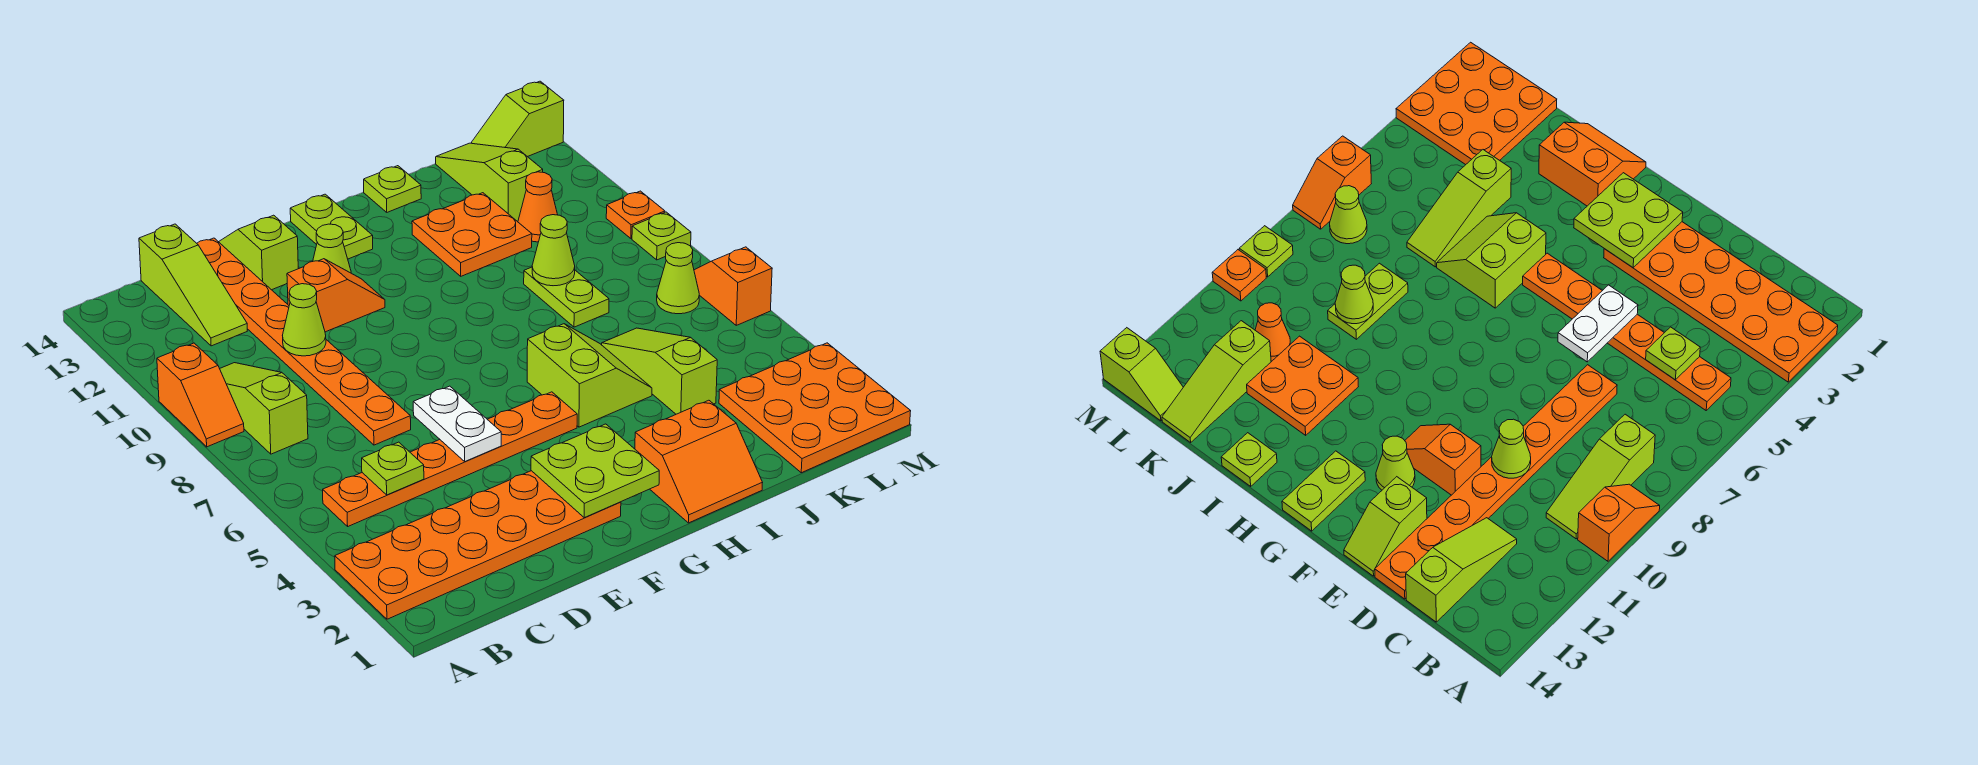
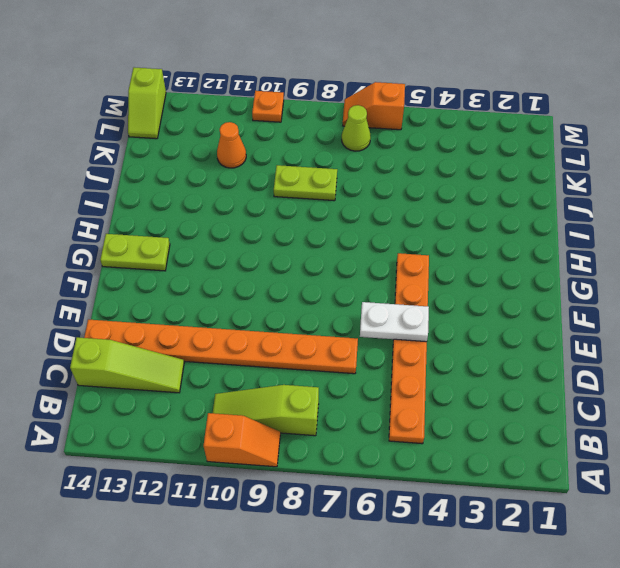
none -> orange 2x6 plate [335,471,621,619]
none -> orange 1x2 slope [287,259,385,332]
none -> lime 1x2 slope [219,215,298,290]

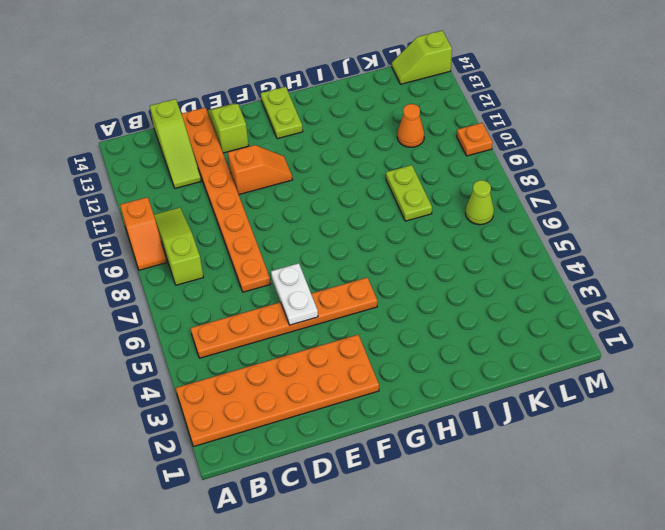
none -> lime 1x1 cone [313,224,351,273]
none -> orange 2x2 slope [635,400,763,523]
none -> lime 2x2 slope [527,324,652,427]

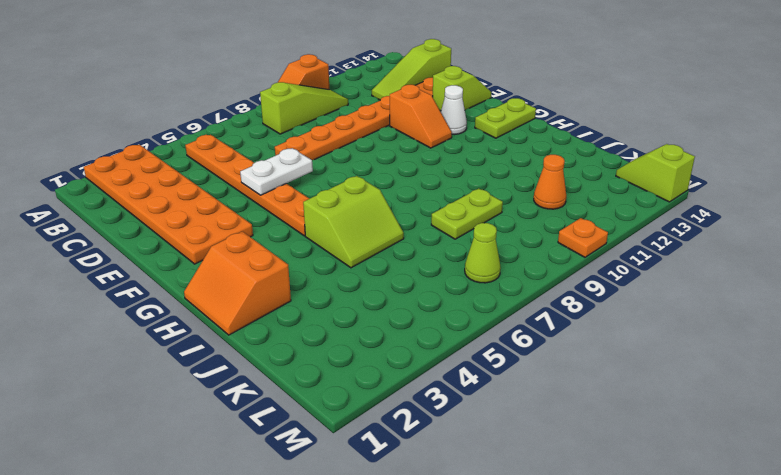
white 1x1 cone [441,85,467,135] -> lime 1x1 cone [313,224,351,273]
none -> orange 2x2 plate [412,193,532,276]
none -> lime 1x1 plate [364,166,421,212]
none -> lime 1x3 slope [602,328,717,414]

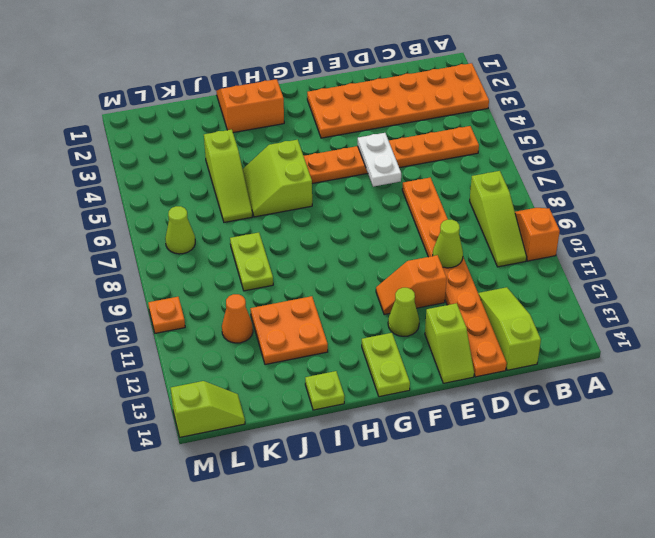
none -> orange 3x3 plate [719,343,911,473]
none -> lime 1x3 slope [436,143,543,222]
none -> orange 1x2 slope [694,247,772,325]

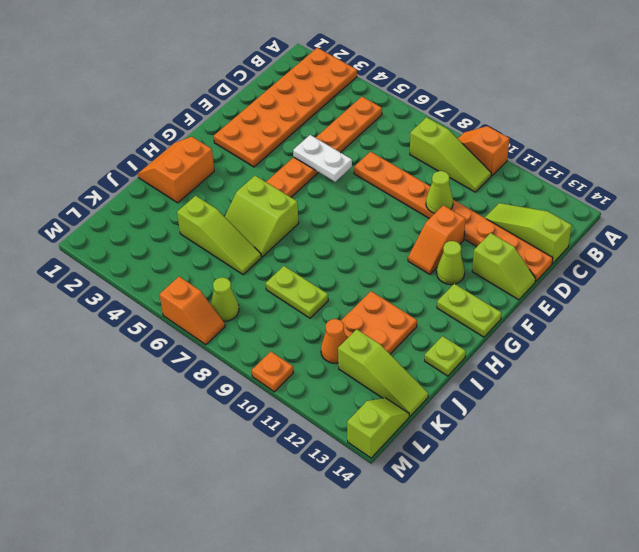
none -> orange 3x3 plate [719,343,911,473]
none -> lime 1x1 plate [632,212,691,260]
none -> lime 1x1 plate [362,442,424,495]

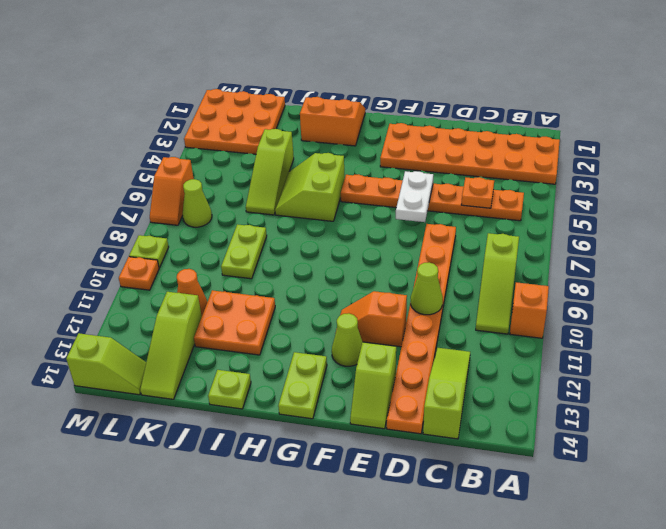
orange 1x1 plate [461,177,494,208] -> lime 1x1 plate [362,442,424,495]
none -> lime 2x2 plate [531,424,659,518]
none -> lime 1x1 cone [532,215,575,286]

